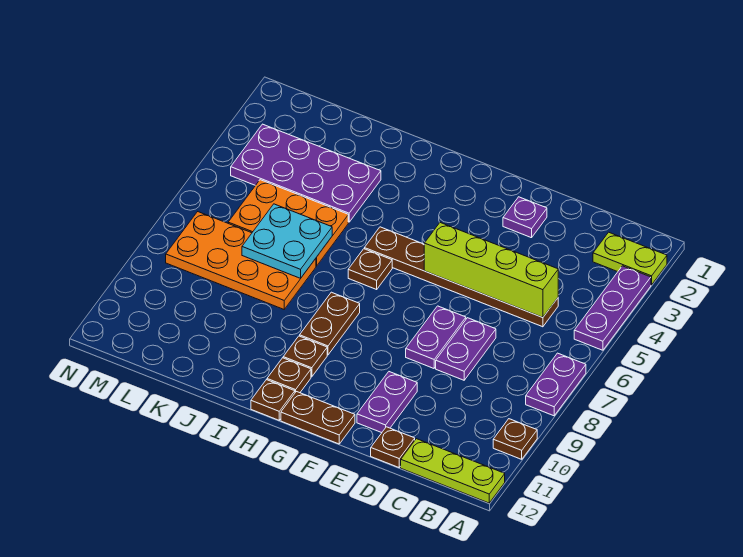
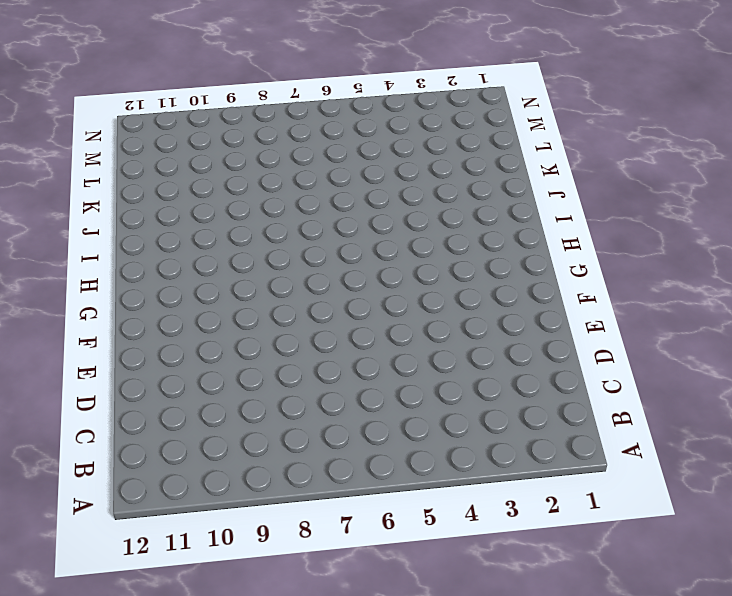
none -> lime 1x2 plate [593,232,667,285]
none -> purple 1x3 plate [574,266,651,350]
none -> purple 1x2 plate [526,353,586,416]

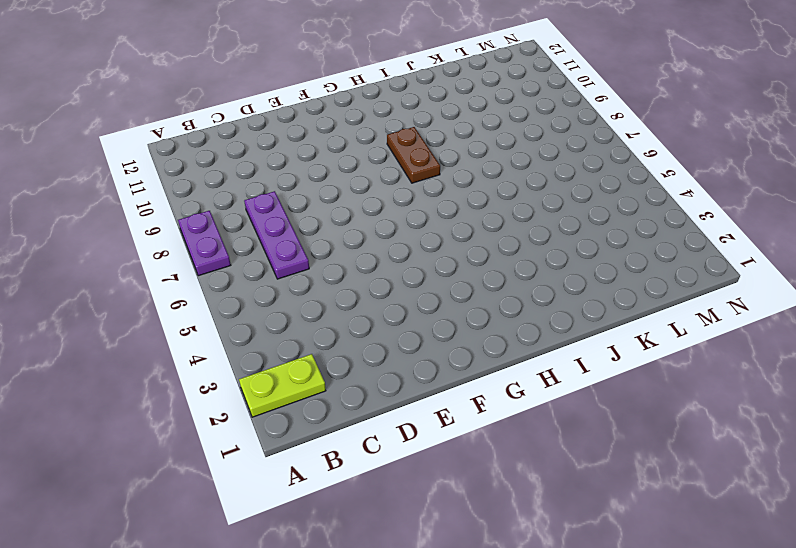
purple 1x3 plate [244,191,309,279] -> purple 1x3 plate moved to [574,266,651,350]
none -> brown 1x1 plate [493,419,537,459]
none -> lime 1x3 plate [401,439,505,503]
none -> brown 1x6 plate [364,227,558,327]

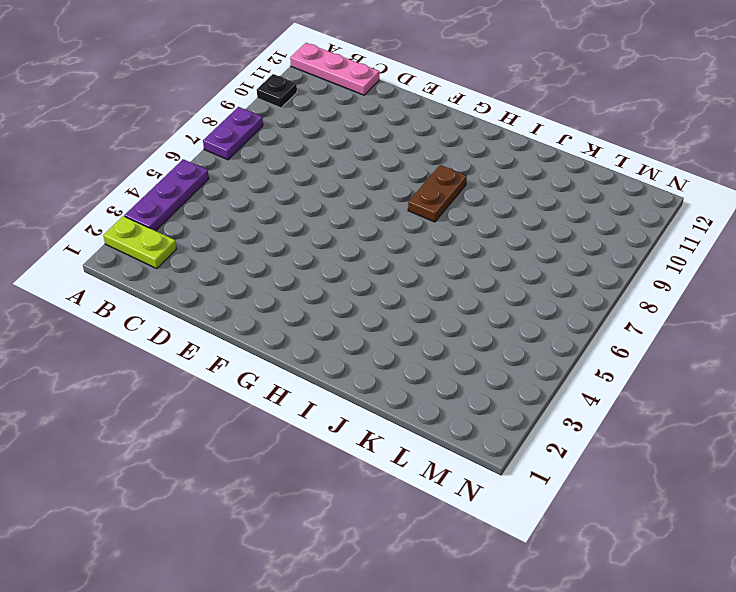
black 1x1 plate [257,74,297,108] -> brown 1x1 plate [493,419,537,459]
pink 1x3 plate [290,43,379,95] -> lime 1x3 plate [401,439,505,503]
none -> brown 1x6 plate [364,227,558,327]
none -> purple 1x2 plate [436,318,496,380]
none -> brown 1x1 plate [371,427,415,467]

